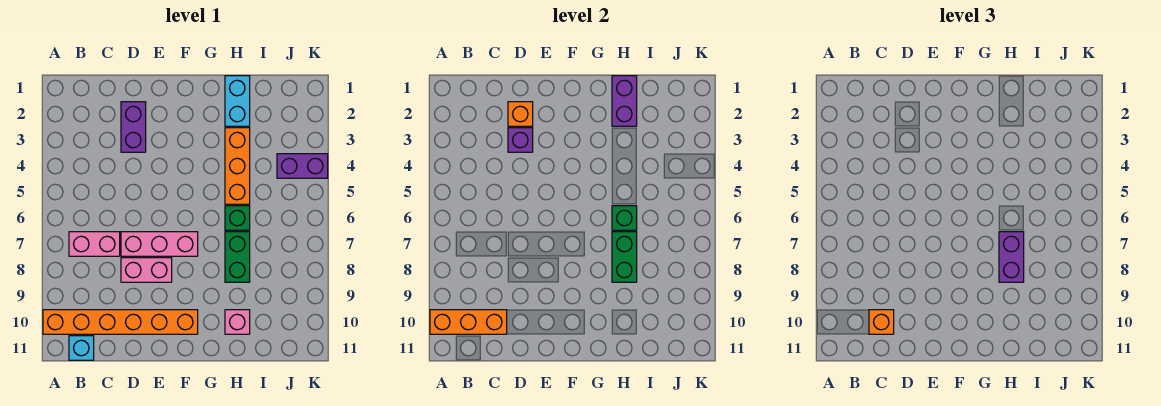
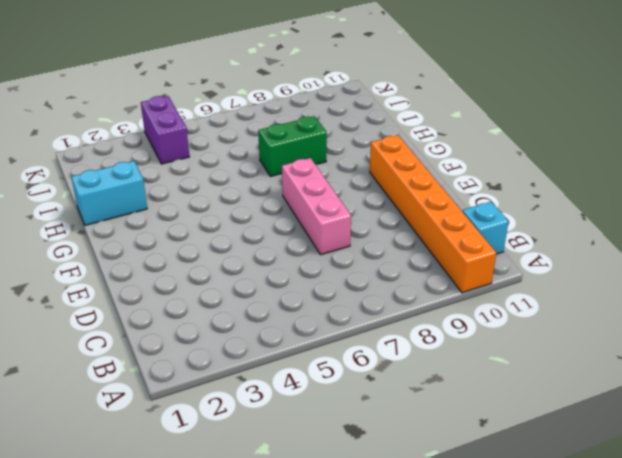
none -> pink 1x2 brick [69,232,120,256]
none -> purple 1x2 brick [121,102,146,152]
none -> pink 1x2 brick [121,258,172,282]

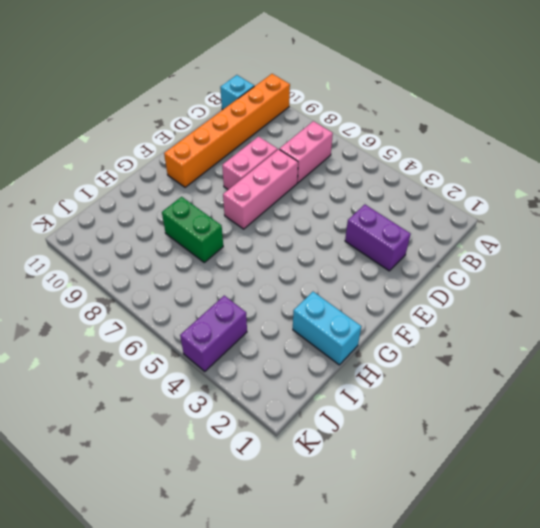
none -> orange 1x3 brick [225,128,250,204]
none -> green 1x1 brick [225,206,250,230]
none -> pink 1x1 brick [225,310,250,334]

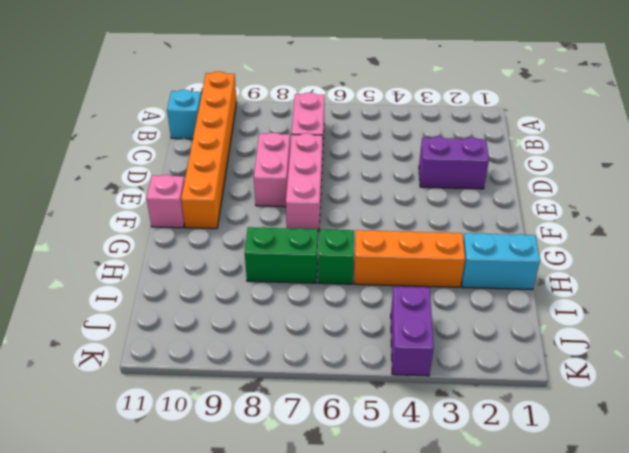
pink 1x1 brick [146,175,185,228] -> pink 1x1 brick moved to [225,310,250,334]
none -> orange 1x3 brick [430,310,507,334]
none -> orange 1x1 brick [508,102,533,126]
none -> purple 1x1 brick [508,128,533,152]

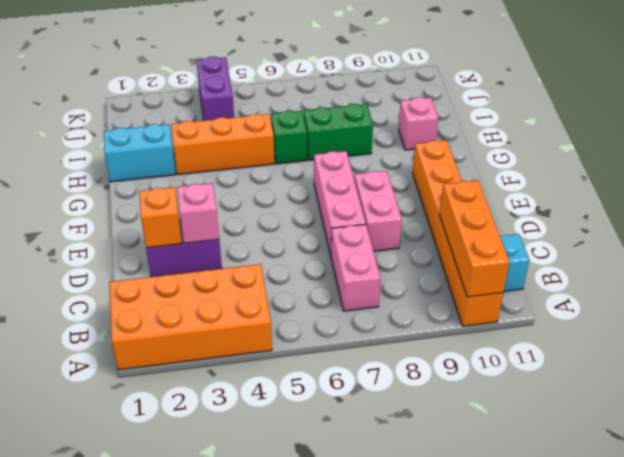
orange 2x4 brick [109,264,272,370] -> none
pink 1x1 brick [177,183,219,243] -> purple 1x1 brick [508,128,533,152]
none -> purple 1x2 brick [612,76,637,126]
none -> green 1x1 brick [612,206,637,230]
none -> green 1x2 brick [612,232,637,282]

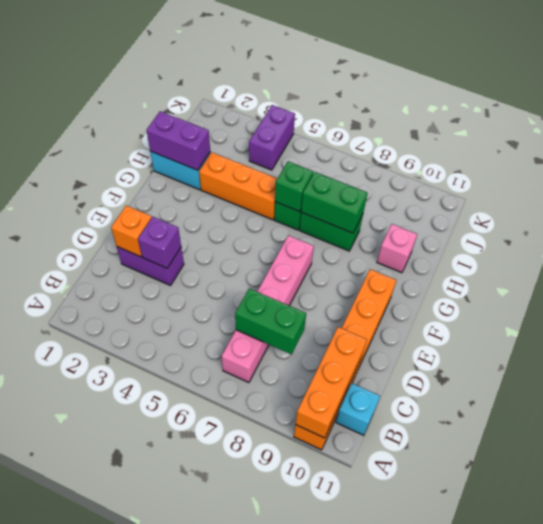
green 1x2 brick [235,289,306,355] -> none
none -> pink 1x2 brick [121,258,172,282]
none -> orange 1x1 brick [869,310,894,334]
none -> purple 1x2 brick [999,232,1024,282]

